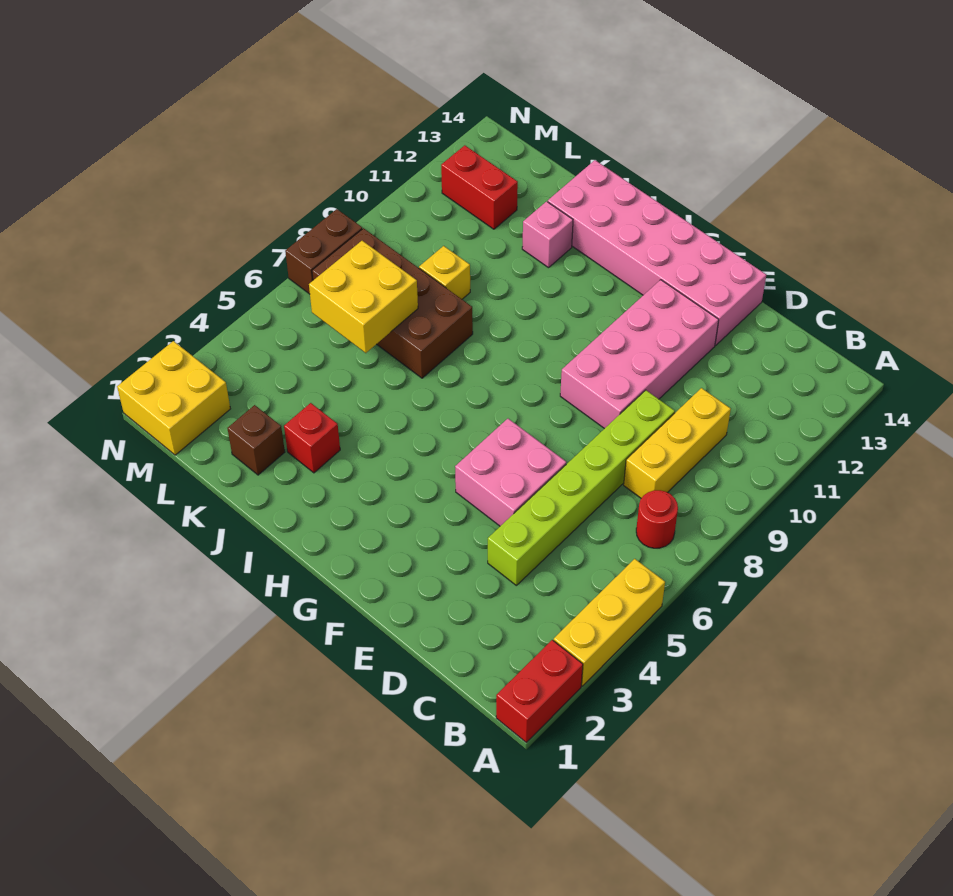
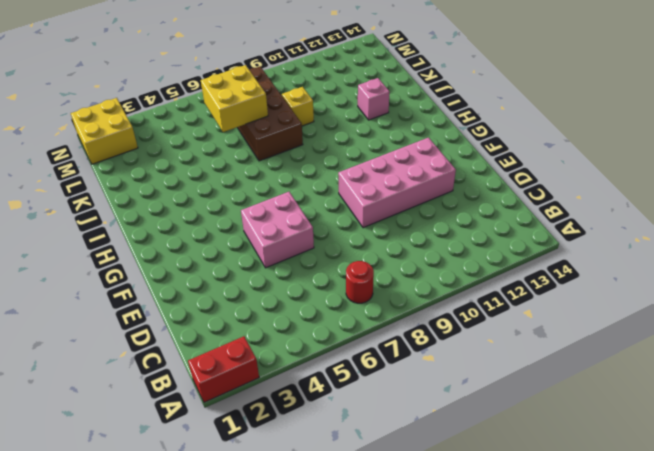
none -> yellow 1x3 brick [553,559,665,686]
none -> yellow 1x3 brick [624,388,731,498]
none -> lime 1x6 brick [488,390,675,585]

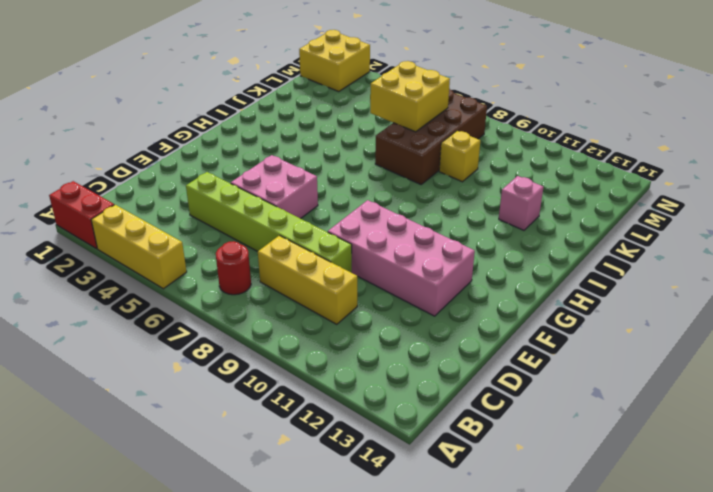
none -> pink 2x6 brick [548,160,766,345]
none -> red 1x1 brick [284,403,340,473]
none -> brown 1x1 brick [227,405,285,475]

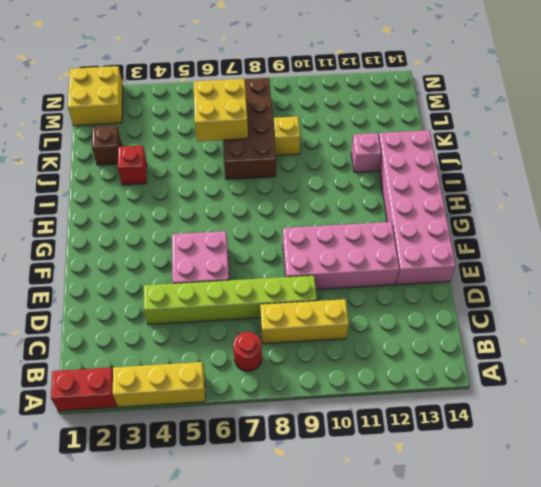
none -> red 1x2 brick [441,145,518,229]
none -> brown 1x2 brick [285,209,362,294]

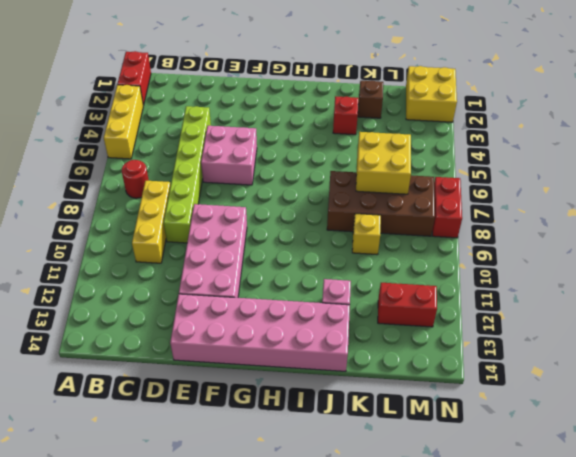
red 1x2 brick [432,177,462,238] -> brown 1x2 brick [285,209,362,294]

